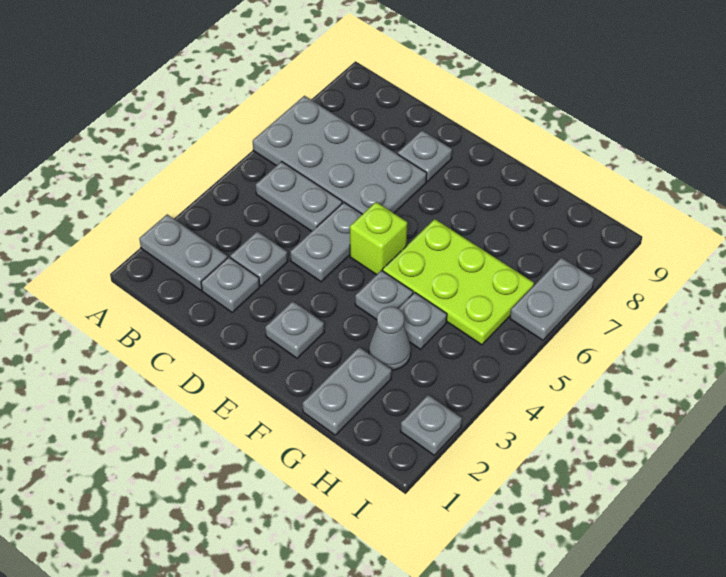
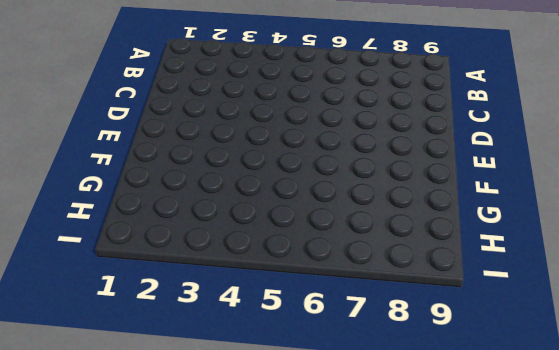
none -> grey 1x2 plate [139,214,227,290]
none -> grey 2x4 plate [253,96,427,214]
none -> grey 1x2 plate [256,162,342,231]

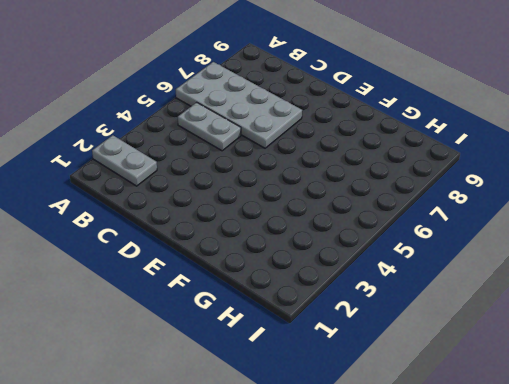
none -> grey 1x1 plate [201,257,260,312]
none -> grey 1x1 plate [230,231,288,286]
none -> grey 1x2 plate [290,202,362,282]

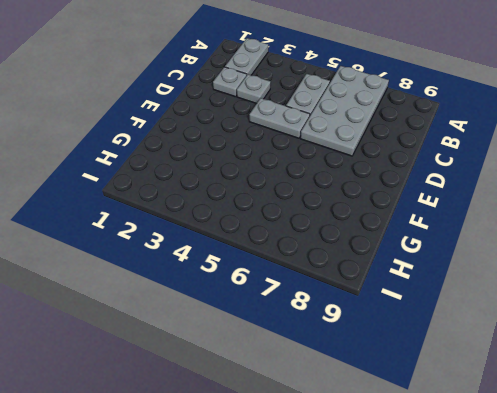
none -> grey 1x1 plate [398,130,452,181]
none -> grey 1x1 plate [265,301,324,358]
none -> lime 1x1 brick [350,202,407,275]

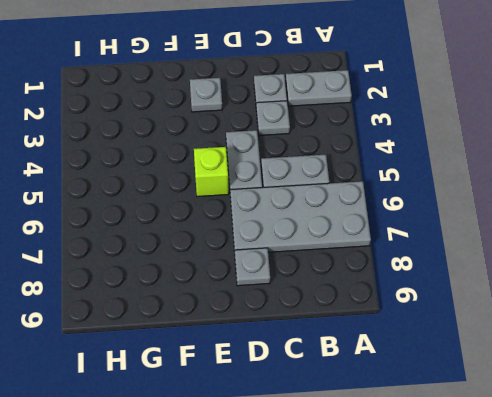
none -> grey 1x1 plate [355,270,413,320]
none -> lime 2x3 plate [383,219,534,345]
none -> grey 1x2 plate [302,347,392,435]

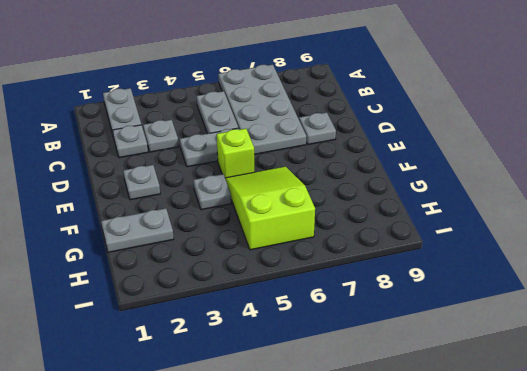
lime 2x3 slope [225,167,315,250] -> lime 2x3 plate [383,219,534,345]
none -> grey 1x1 cone [369,307,411,370]
none -> grey 1x1 plate [398,292,447,349]
none -> grey 1x1 plate [401,395,462,455]

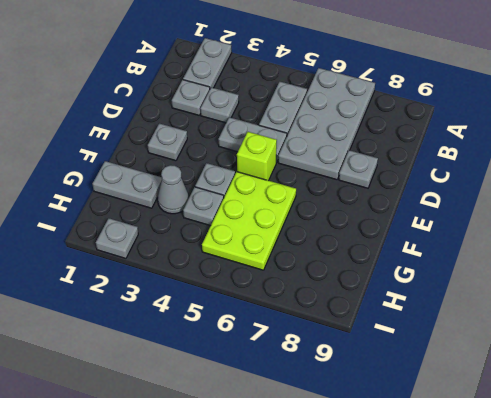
none -> grey 1x2 plate [510,258,594,340]

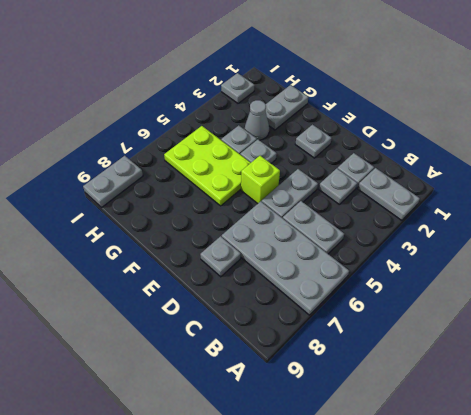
grey 1x2 plate [83,156,143,207] -> grey 1x2 plate moved to [510,258,594,340]

